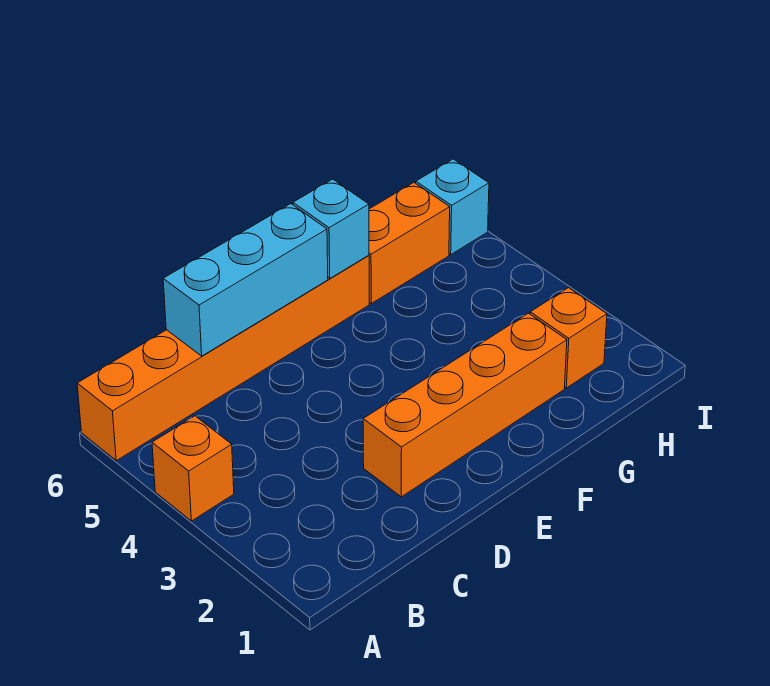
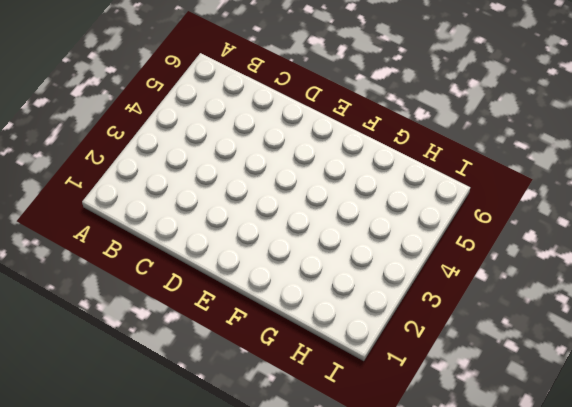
none -> orange 1x1 brick [152,416,234,521]
none -> orange 1x6 brick [77,255,369,461]

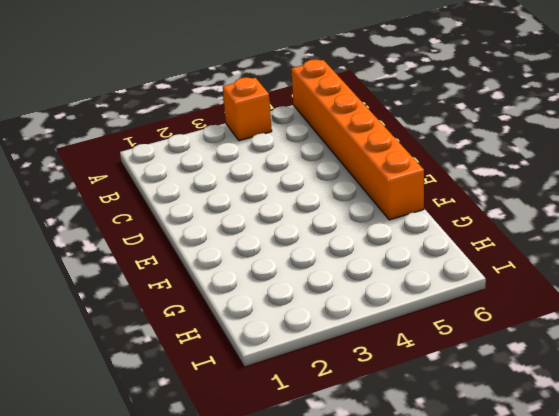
none -> orange 1x4 brick [363,313,567,497]
none -> orange 1x2 brick [369,183,450,303]

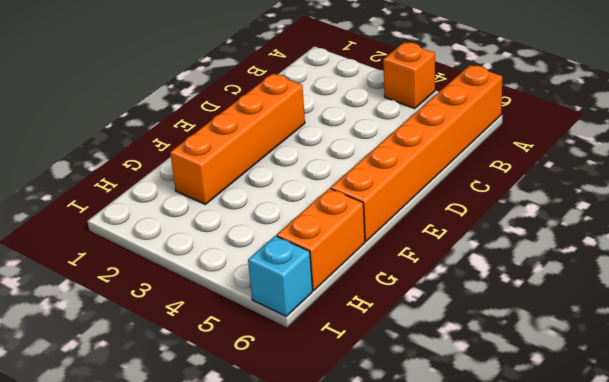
none -> orange 1x1 brick [530,288,607,388]
none -> cyan 1x3 brick [163,204,328,356]

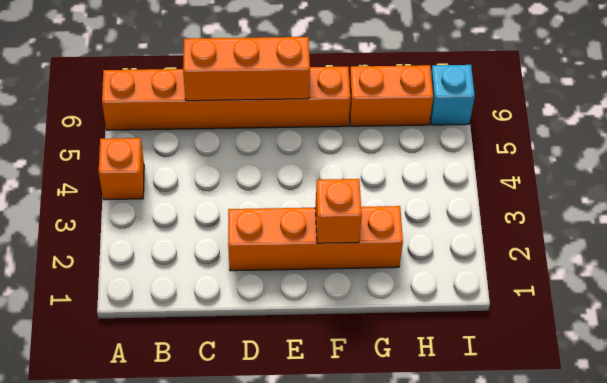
orange 1x3 brick [183,37,310,101] -> cyan 1x3 brick [163,204,328,356]
orange 1x1 brick [315,179,362,243] -> orange 1x1 brick moved to [530,288,607,388]
none -> cyan 1x1 brick [293,179,369,279]

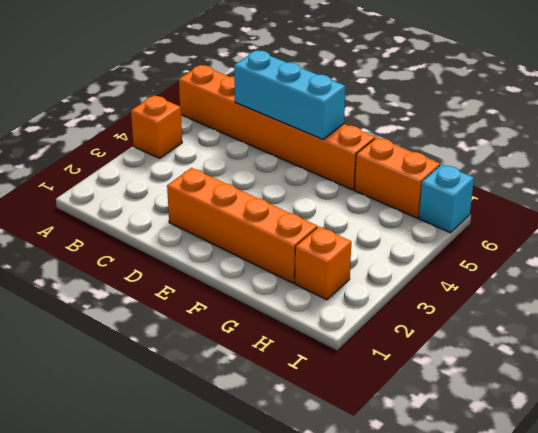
none -> cyan 1x1 brick [293,179,369,279]

